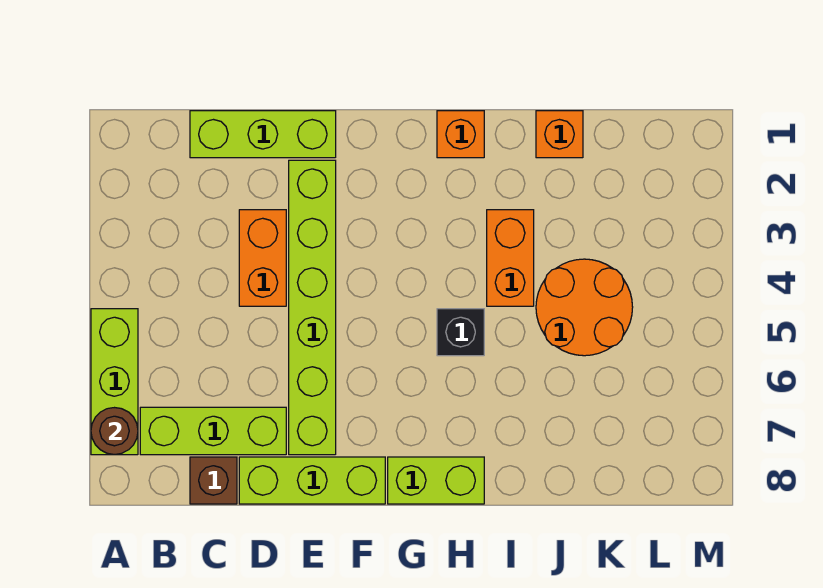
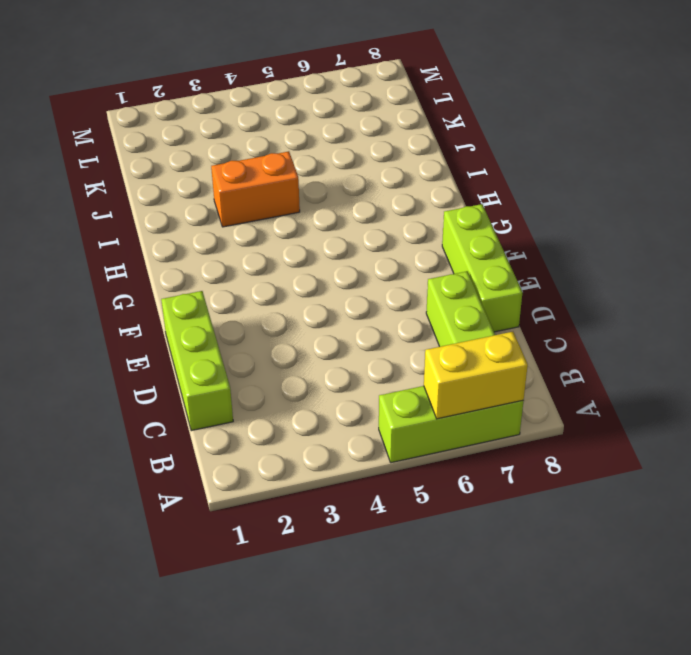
yellow 1x2 brick [424,332,528,419] -> brown 1x1 round brick [91,408,138,455]
none -> brown 1x1 brick [190,457,237,504]
none -> orange 1x2 brick [239,210,286,306]
none -> lime 1x6 brick [289,160,336,455]

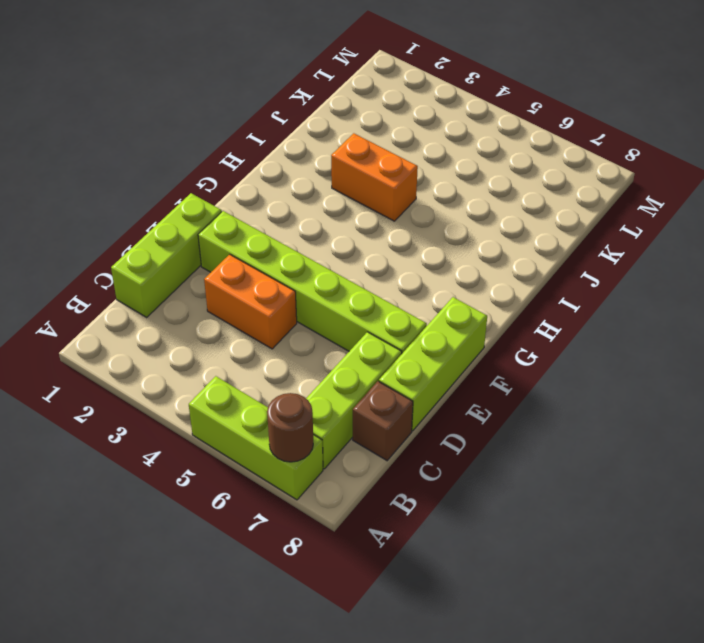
none -> lime 1x2 brick [388,457,484,504]
none -> orange 1x1 brick [437,111,484,158]
none -> black 1x1 brick [437,309,484,356]

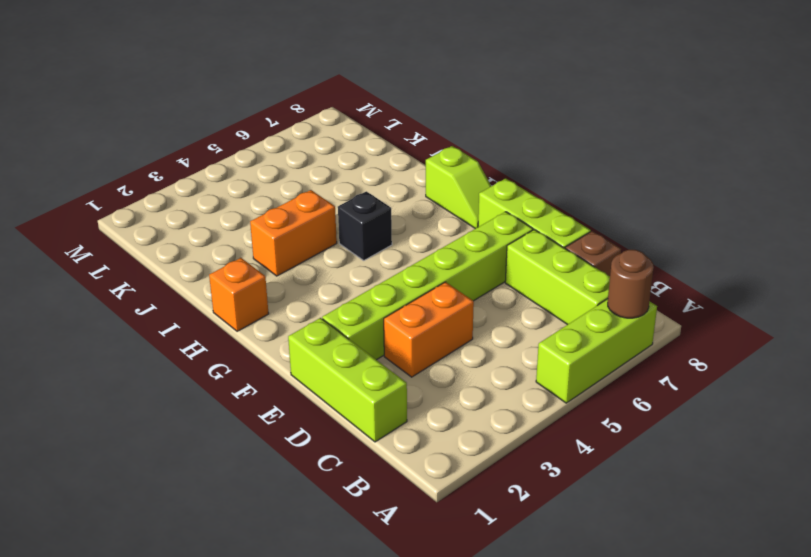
lime 1x2 slope [426,146,491,229] -> lime 1x2 brick [388,457,484,504]
none -> orange 1x1 brick [536,111,583,158]
none -> orange 2x2 round brick [536,259,633,356]

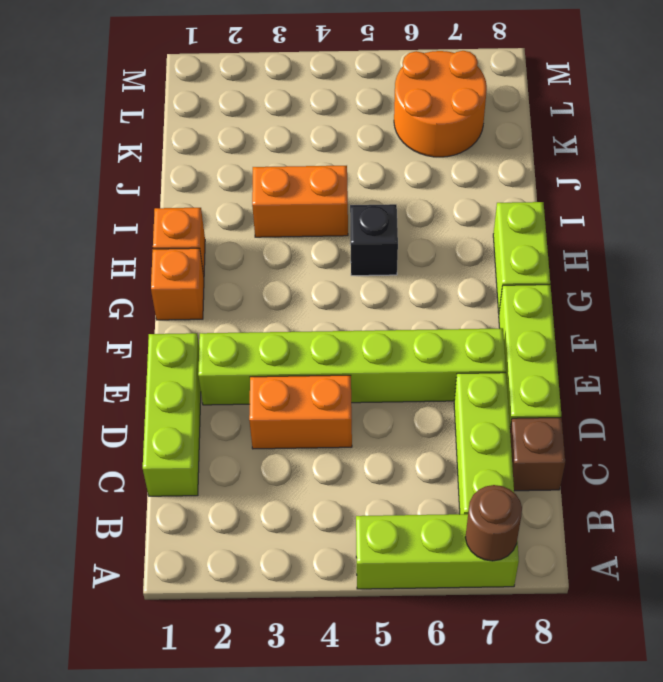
orange 1x1 brick [151,248,204,320] -> orange 1x1 brick moved to [536,111,583,158]
orange 2x2 round brick [394,51,487,157] -> orange 2x2 round brick moved to [536,259,633,356]

